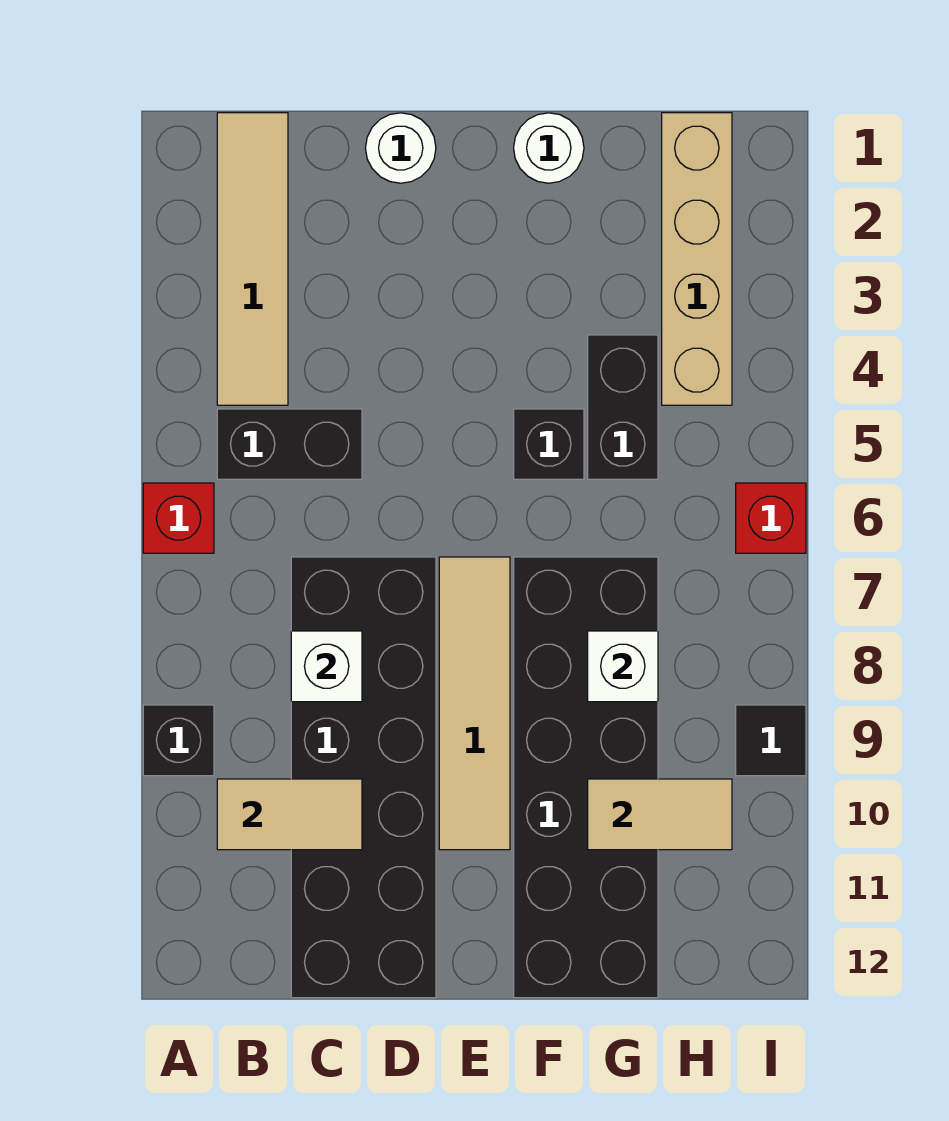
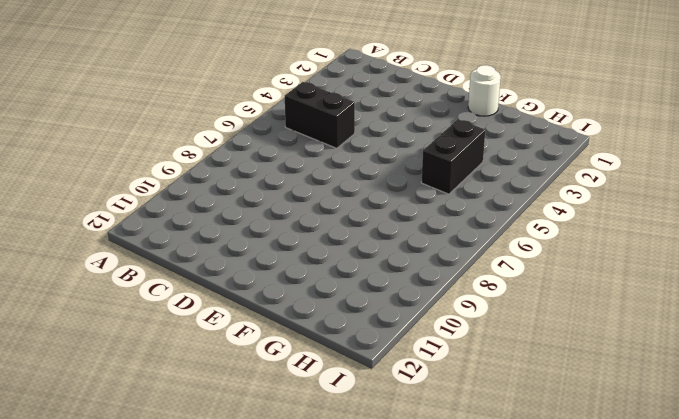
none -> red 1x1 brick [143,483,214,553]
none -> black 1x1 brick [143,705,214,776]
none -> tan 1x4 tile [217,113,288,405]

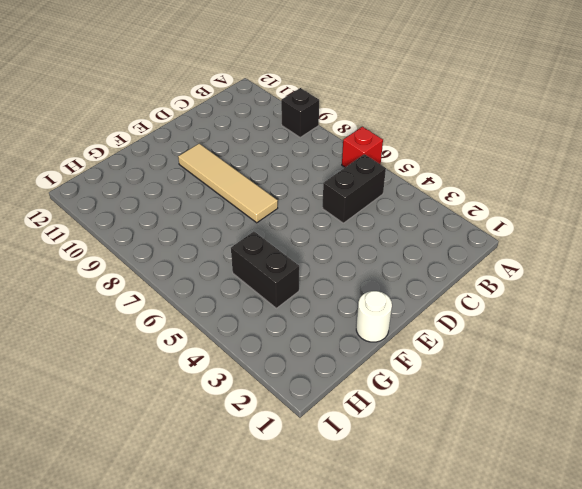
none -> tan 1x4 tile [217,113,288,405]
none -> black 2x6 brick [291,557,436,998]
none -> white 1x1 round brick [366,113,436,183]

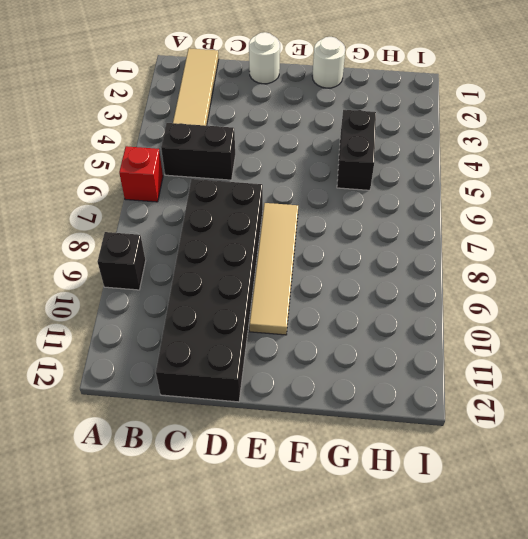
none -> black 1x1 brick [514,409,584,479]
none -> black 2x6 brick [514,557,658,998]
none -> tan 1x4 brick [662,113,732,405]

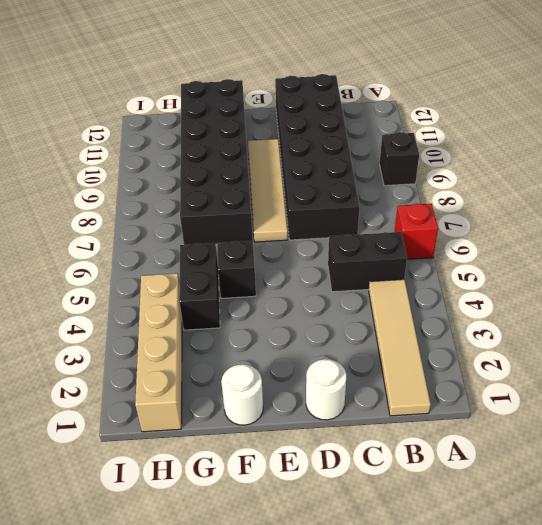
none -> red 1x1 brick [736,483,806,553]
none -> black 1x1 tile [736,705,806,776]
none -> tan 1x2 tile [217,779,362,850]

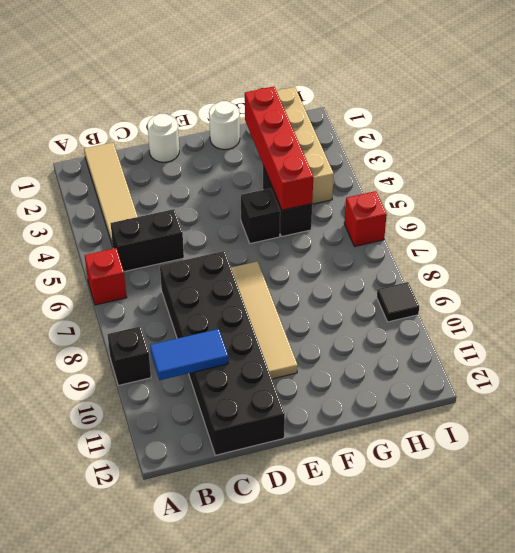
blue 1x2 tile [150,329,228,380] -> tan 1x2 tile [217,779,362,850]
red 1x4 brick [245,87,313,210] -> none
none -> black 2x6 brick [514,557,658,998]
none -> white 1x1 brick [291,631,362,702]
none -> white 1x1 brick [588,631,658,702]

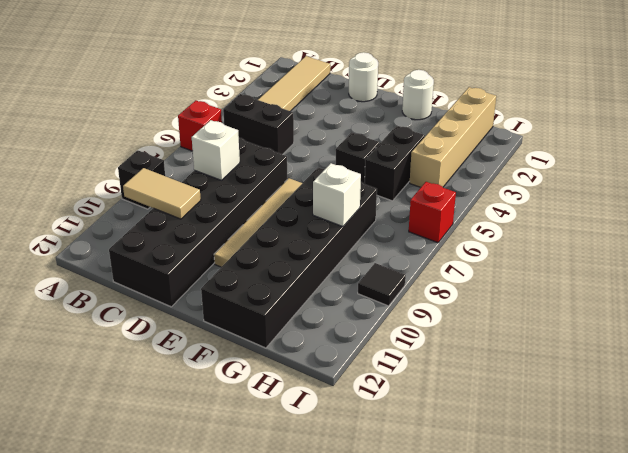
none -> tan 1x2 tile [588,779,732,850]

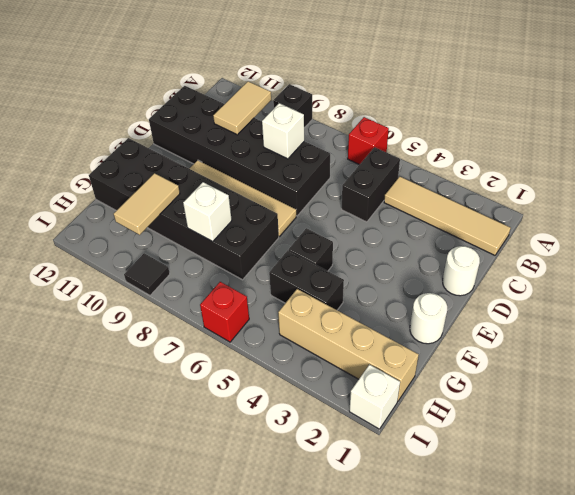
white 1x1 brick [349,365,400,429] -> none

